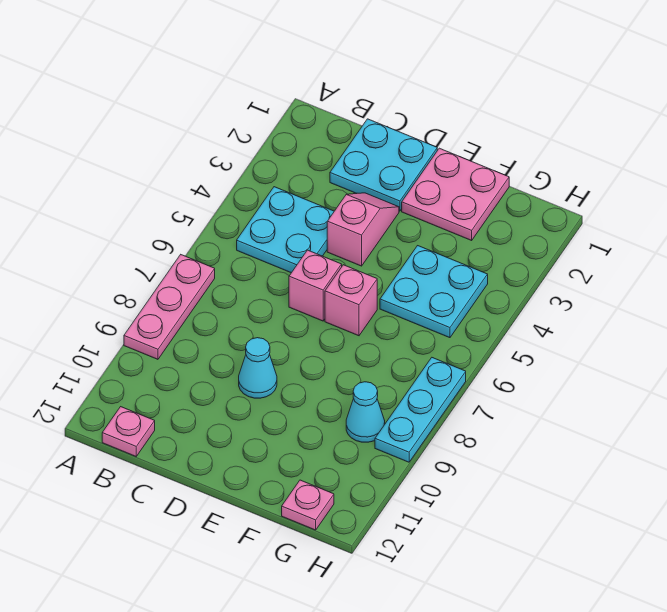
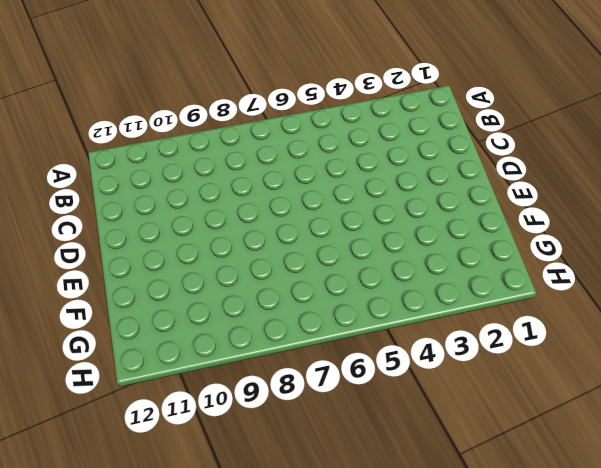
none -> pink 1x3 plate [124,255,215,359]
none -> cyan 2x2 plate [237,187,334,273]
none -> pink 1x1 plate [102,407,155,456]

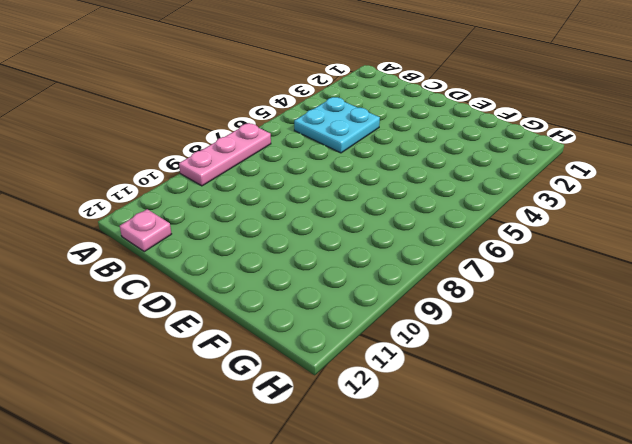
none -> cyan 2x2 plate [330,119,437,211]
none -> pink 1x2 slope [327,193,399,266]
none -> pink 1x1 brick [289,250,342,321]

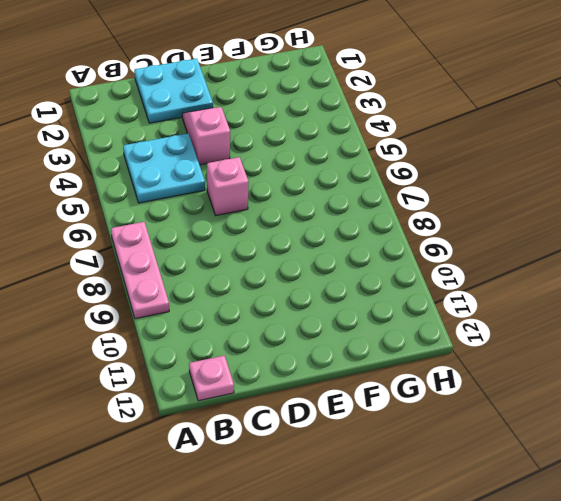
none -> cyan 1x1 cone [239,338,277,398]
none -> pink 2x2 plate [402,148,509,240]
none -> pink 1x1 brick [325,265,377,336]

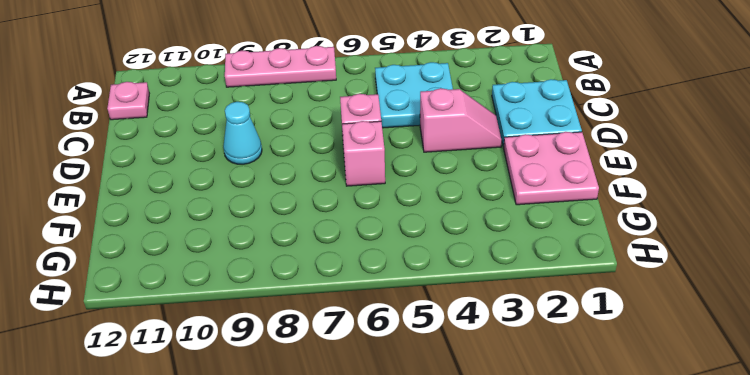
none -> cyan 2x2 plate [380,246,488,338]
none -> cyan 1x1 cone [346,382,385,442]
none -> pink 1x1 plate [282,480,334,530]

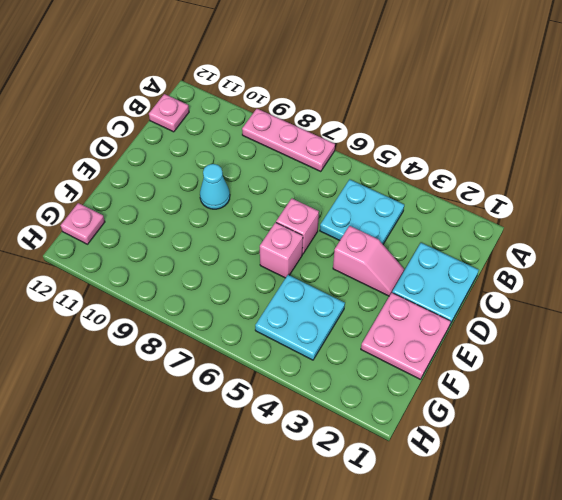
none -> cyan 1x1 cone [346,382,385,442]
none -> cyan 1x3 plate [375,358,466,462]

